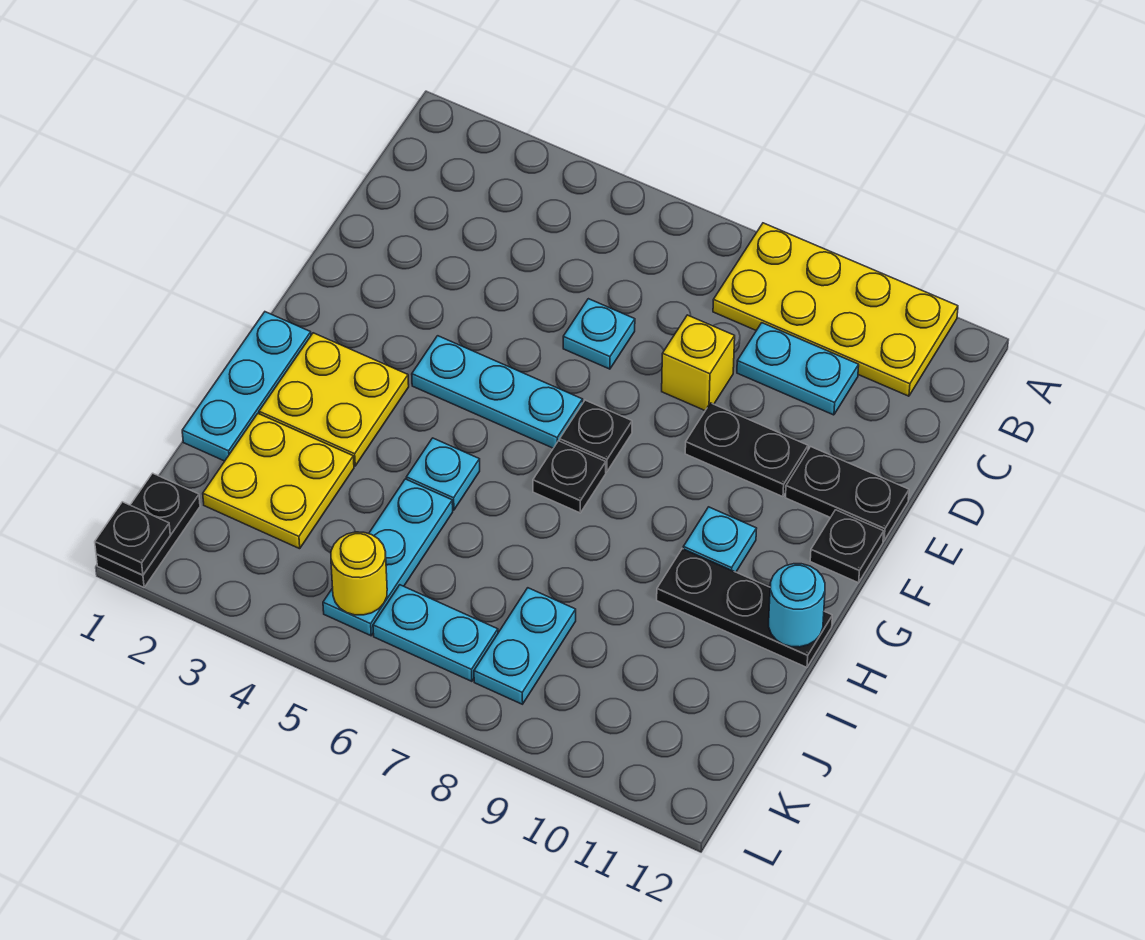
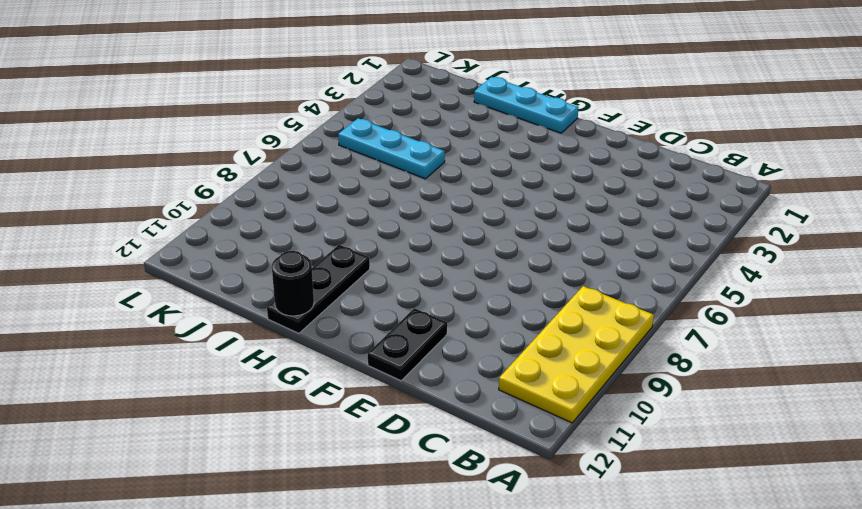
black 1x1 round brick [272,251,314,316] -> cyan 1x1 round brick [769,564,825,647]
none -> cyan 1x2 plate [737,323,859,415]
none -> cyan 1x1 plate [563,299,635,369]
none -> yellow 1x1 brick [662,315,735,410]

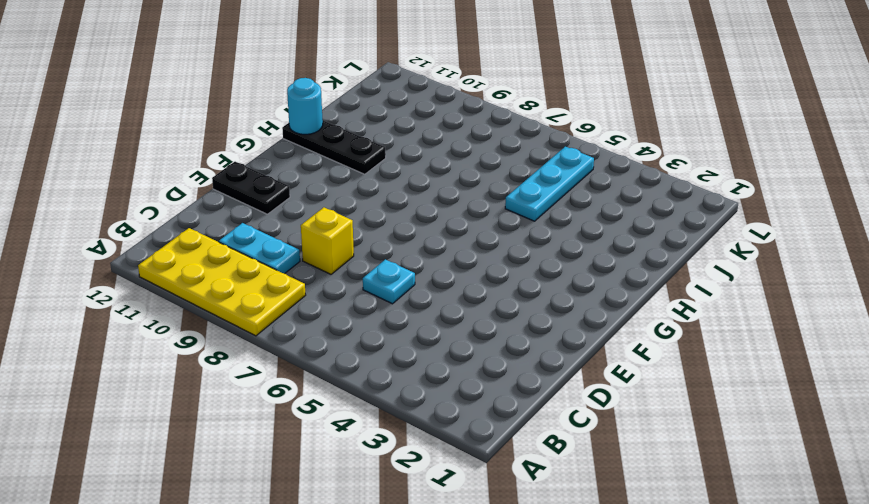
none -> black 1x2 plate [685,403,808,497]
none -> cyan 1x3 plate [412,336,583,448]
none -> black 1x1 plate [560,400,632,472]

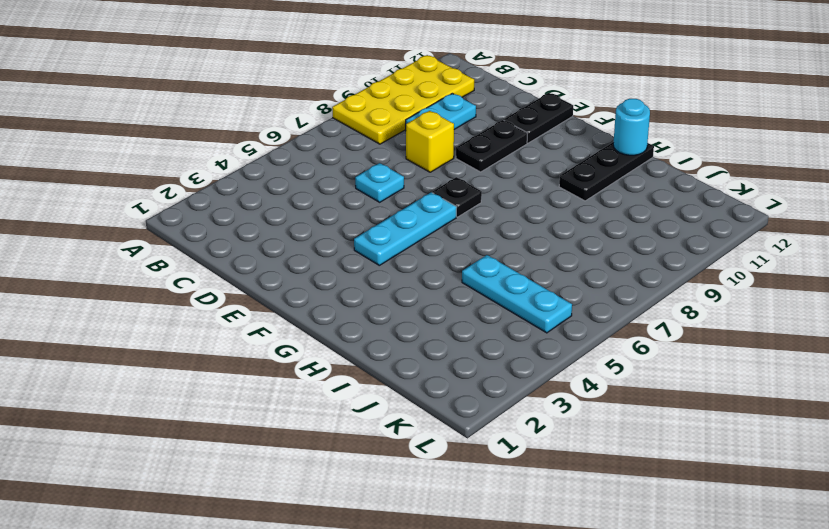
none -> black 1x1 plate [810,510,884,583]
none -> cyan 1x3 plate [182,312,311,461]
none -> yellow 2x2 plate [259,333,409,466]

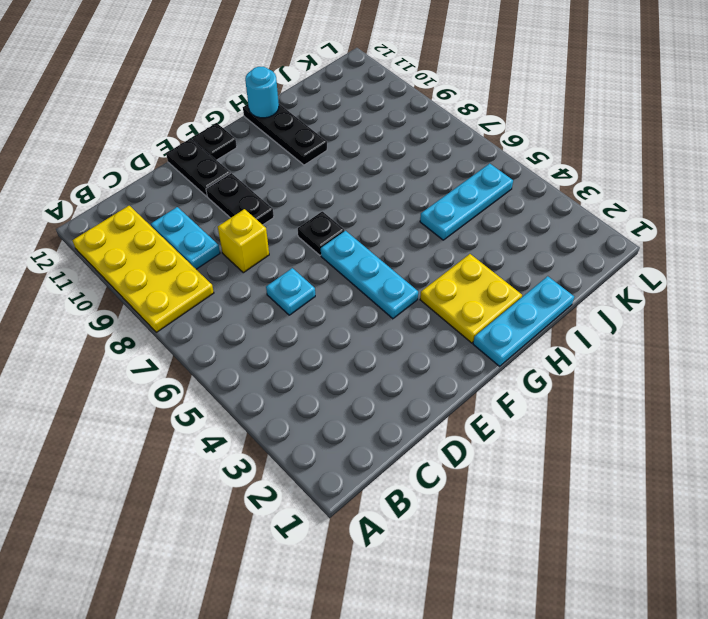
none -> black 1x1 plate [533,441,606,513]
none -> cyan 1x1 plate [683,507,757,572]
none -> cyan 1x1 plate [406,438,480,510]

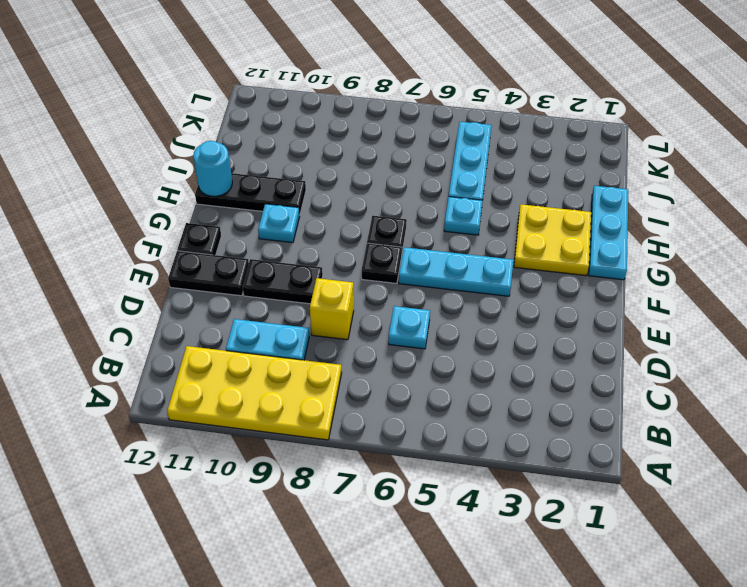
none -> yellow 2x2 plate [203,414,354,549]
none -> cyan 1x2 plate [474,588,576,704]
none -> black 1x2 plate [96,473,200,587]

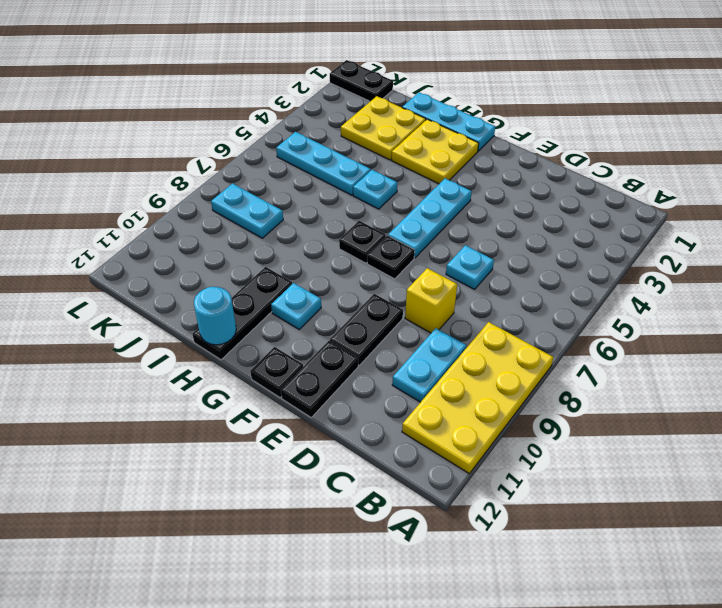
none -> cyan 1x2 plate [373,585,498,681]
none -> yellow 1x1 round brick [331,532,387,615]
none -> black 1x1 plate [95,502,170,575]

